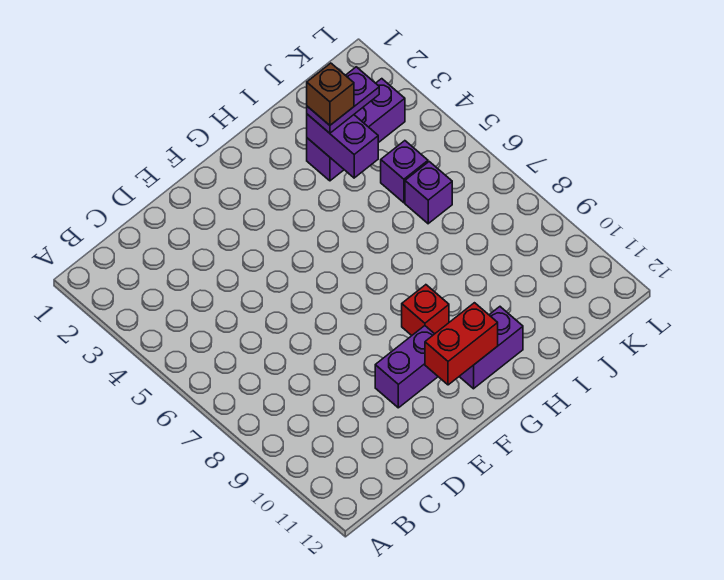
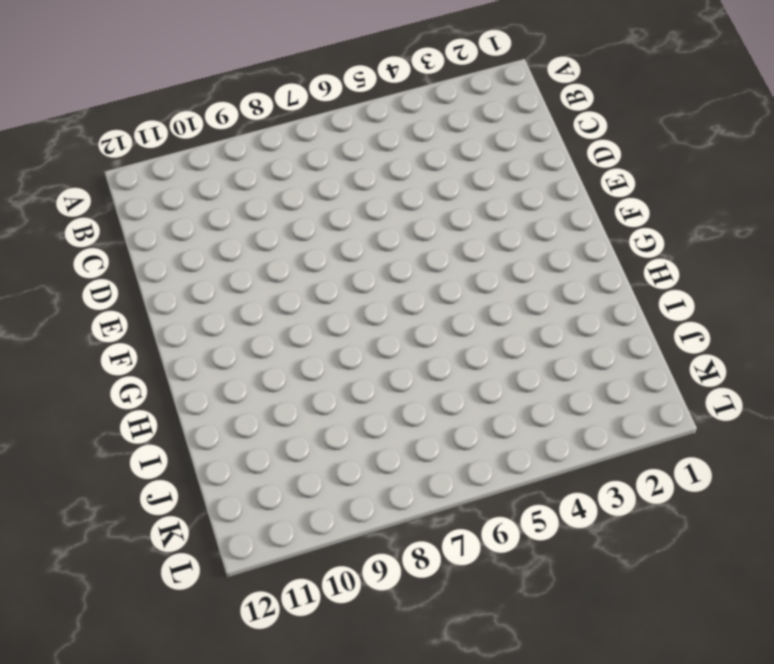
none -> purple 1x2 brick [375,326,438,408]
none -> red 1x1 brick [402,285,449,335]

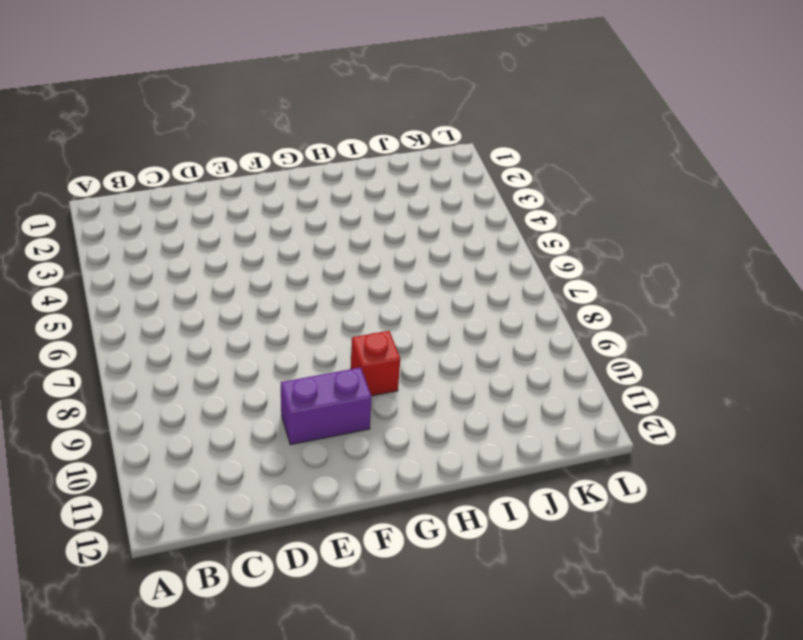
none -> purple 1x2 brick [459,307,523,389]
none -> purple 1x3 brick [307,79,405,181]

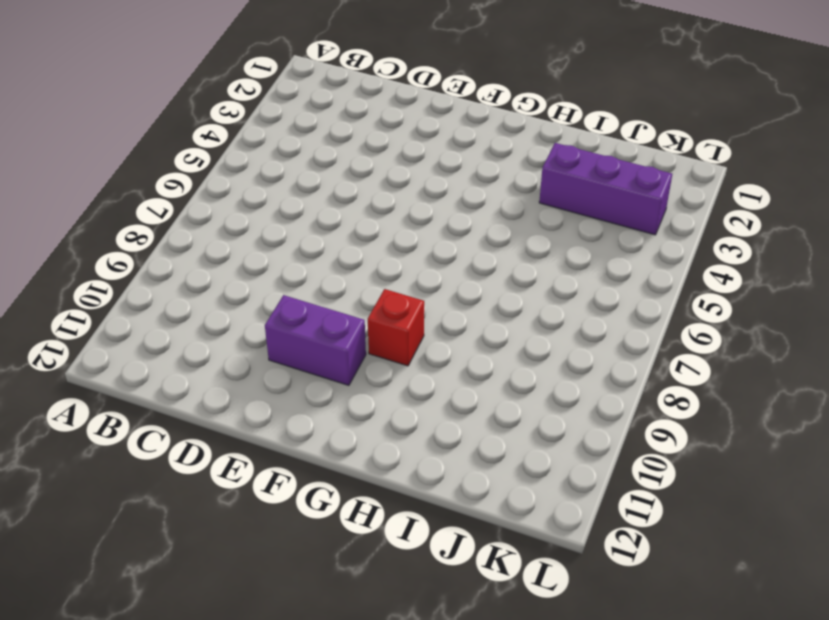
none -> purple 1x2 brick [459,307,523,389]
none -> purple 1x1 brick [381,141,428,203]

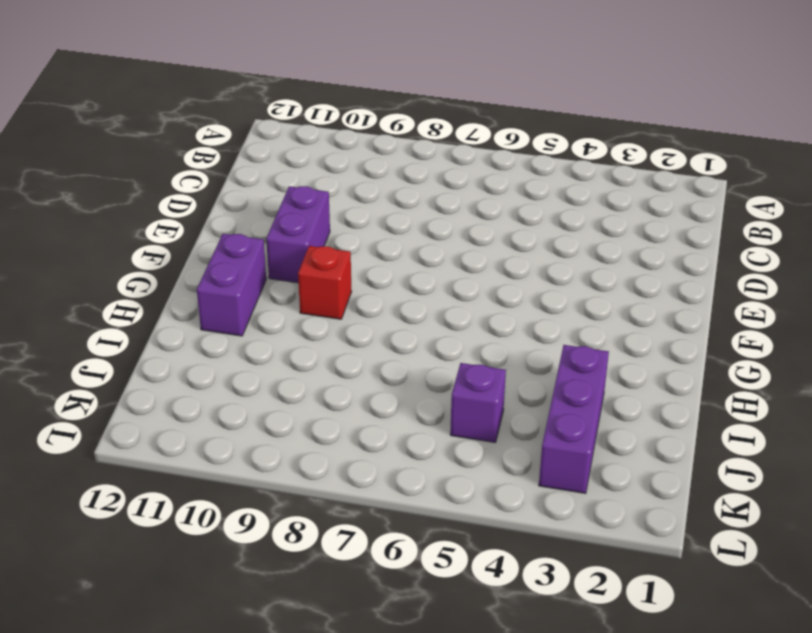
none -> purple 1x1 brick [405,162,452,224]
none -> red 1x2 brick [425,303,498,385]

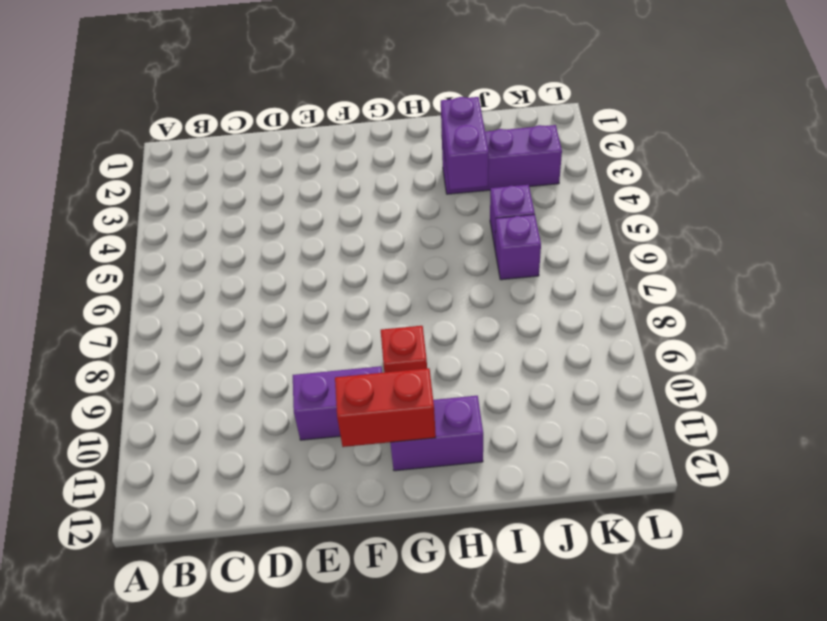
none -> purple 1x2 plate [307,67,379,133]
none -> brown 1x1 brick [307,63,354,125]

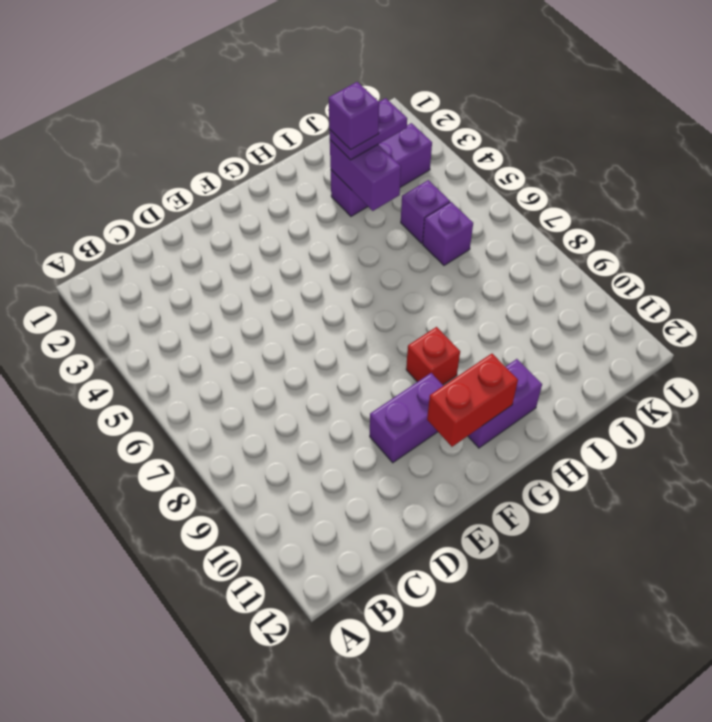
purple 1x1 brick [329,82,379,150] -> brown 1x1 brick [307,63,354,125]

